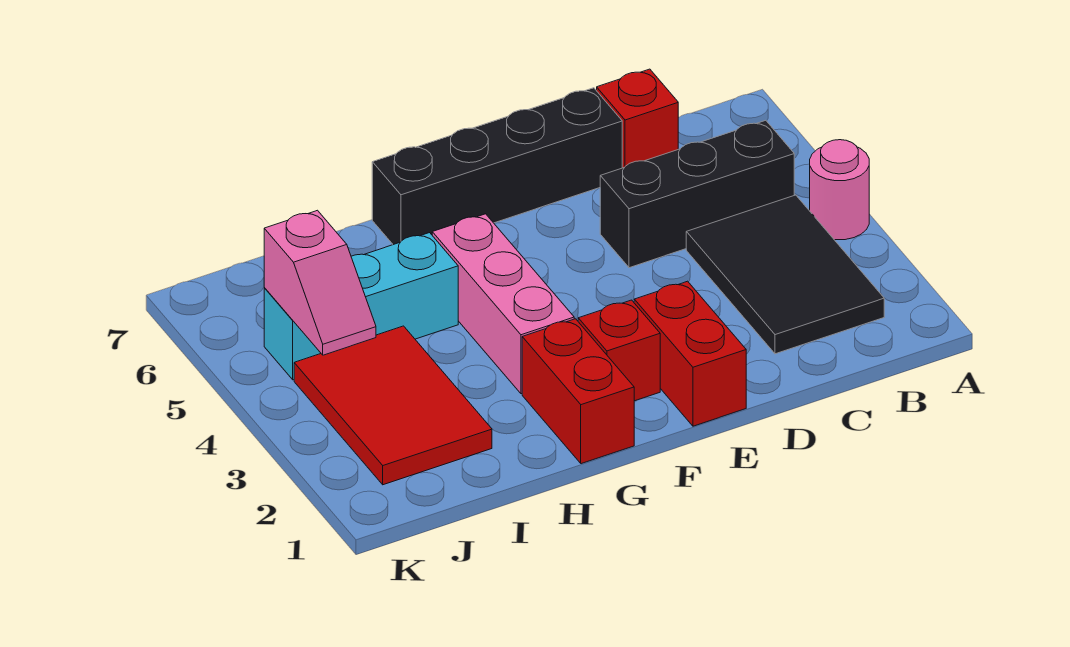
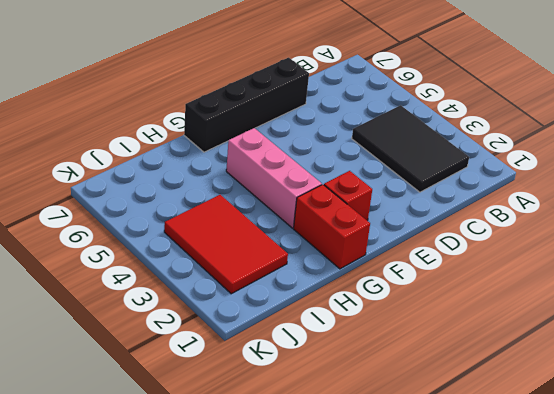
none -> pink 1x1 round brick [810,140,869,240]
none -> black 1x3 brick [600,120,794,268]
none -> red 1x1 brick [597,69,678,168]

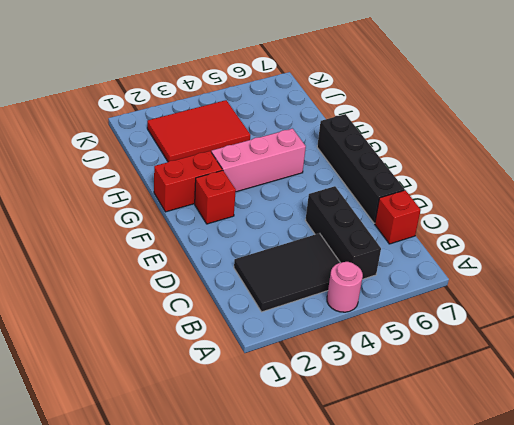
none -> red 1x2 brick [634,281,746,426]
none -> cyan 1x3 brick [264,233,458,380]
none -> pink 1x2 slope [264,210,376,355]

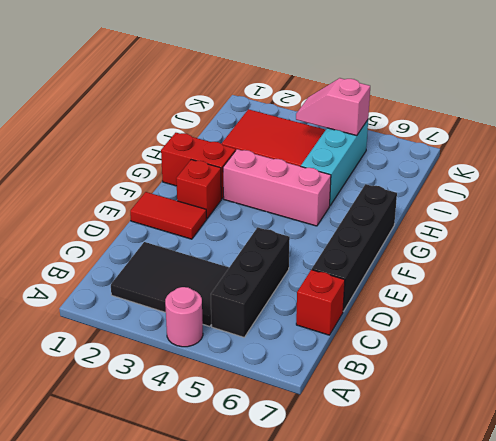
red 1x2 tile [130,192,207,239] -> red 1x2 brick [634,281,746,426]

